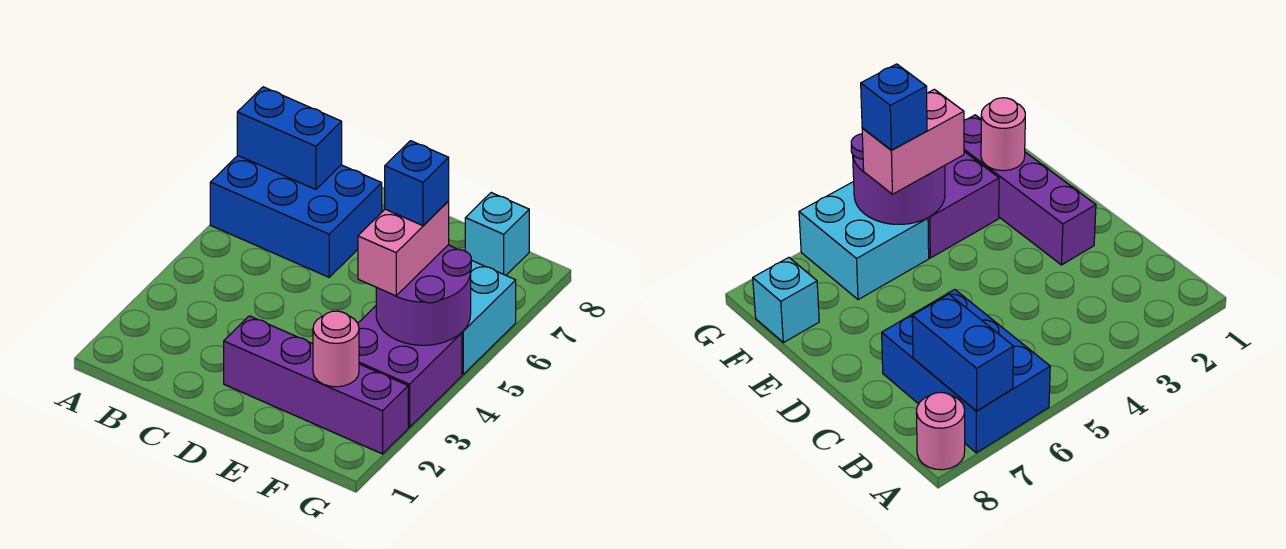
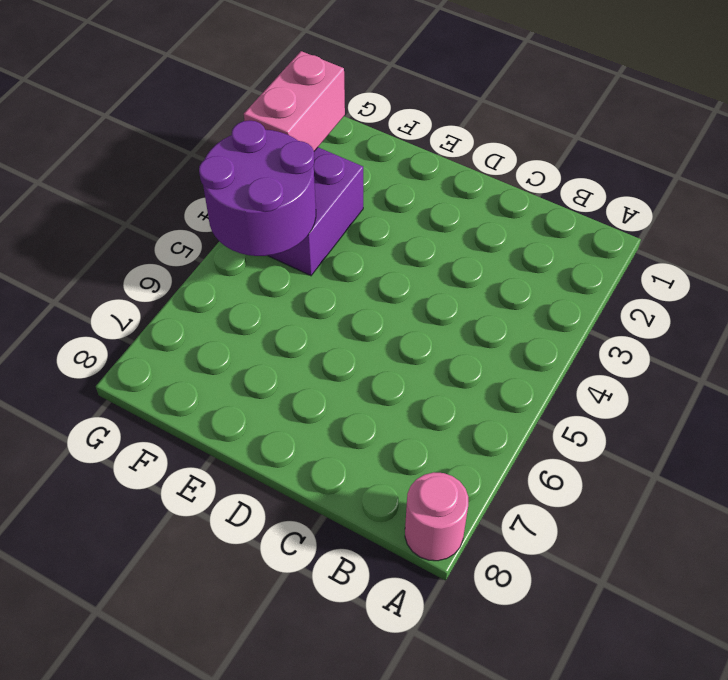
pink 1x2 brick [244,51,345,151] -> pink 1x2 brick moved to [358,201,449,296]
none -> blue 2x3 brick [210,156,382,277]
none -> purple 1x4 brick [224,316,408,454]

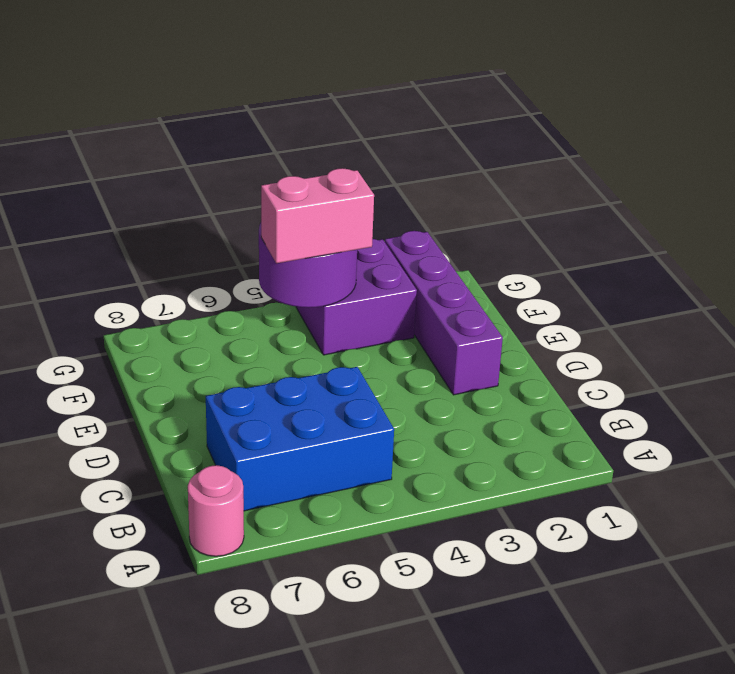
blue 2x3 brick [206,367,394,511] -> blue 2x3 brick turned to [210,156,382,277]
none -> cyan 2x2 brick [462,260,516,374]
none -> cyan 1x1 brick [465,193,529,275]

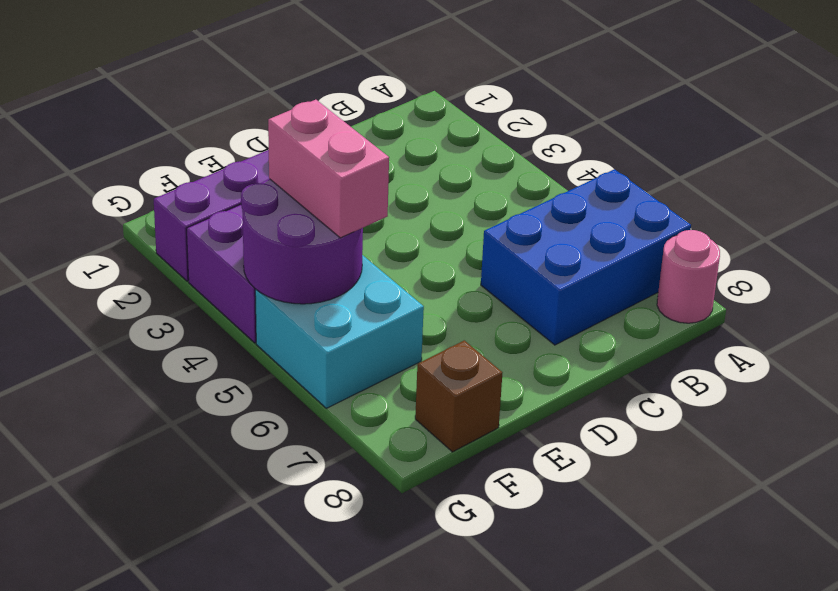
brown 1x1 brick [415,340,503,452] -> cyan 1x1 brick [465,193,529,275]
none -> blue 1x2 brick [237,87,342,190]
none -> pink 1x1 round brick [313,311,359,387]

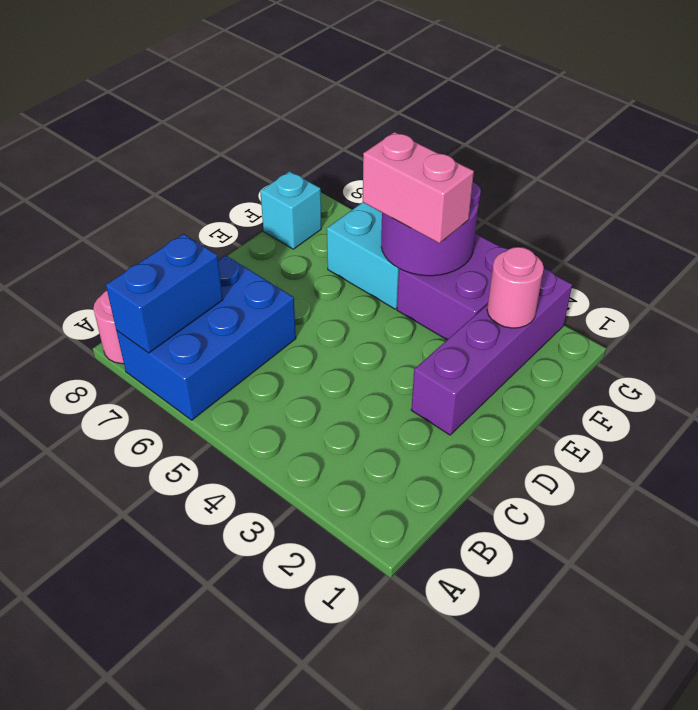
none -> blue 1x1 brick [385,141,449,226]

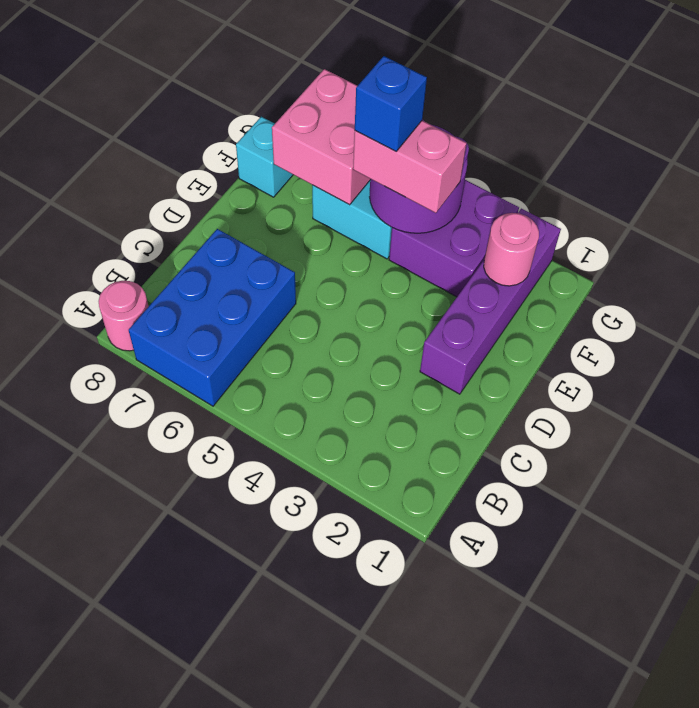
pink 2x2 brick [272,69,370,205] -> none
none -> blue 1x2 brick [237,87,342,190]

